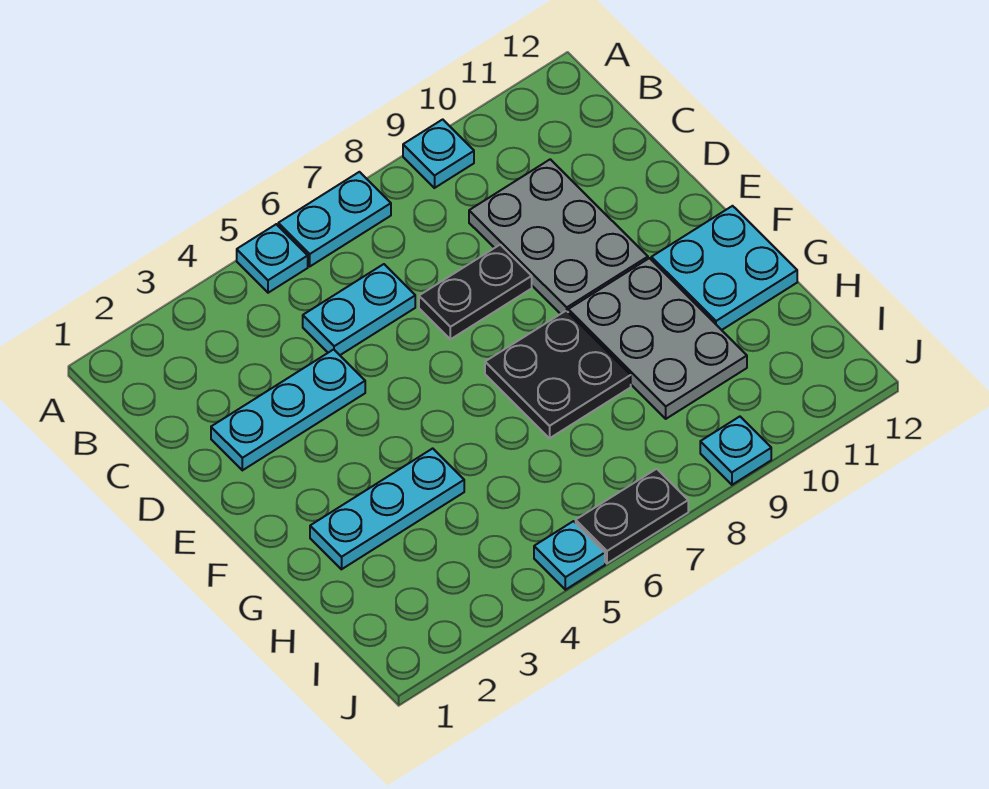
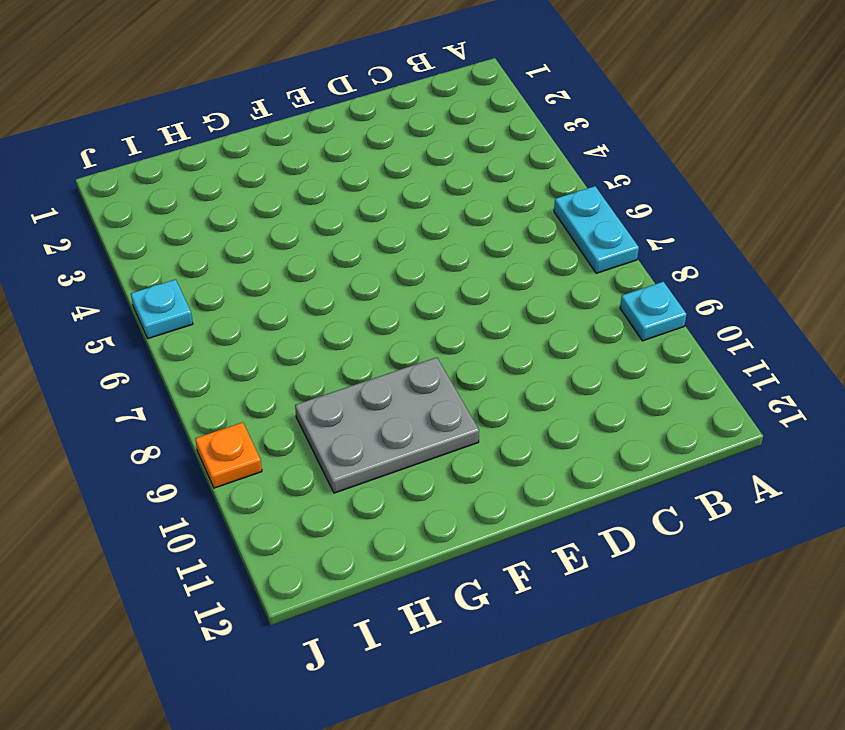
orange 1x1 plate [195,422,262,488] -> cyan 1x1 plate [700,417,771,485]
none -> cyan 1x1 plate [237,224,308,293]
none -> cyan 1x2 plate [303,264,415,355]
none -> grey 2x3 plate [469,159,648,314]

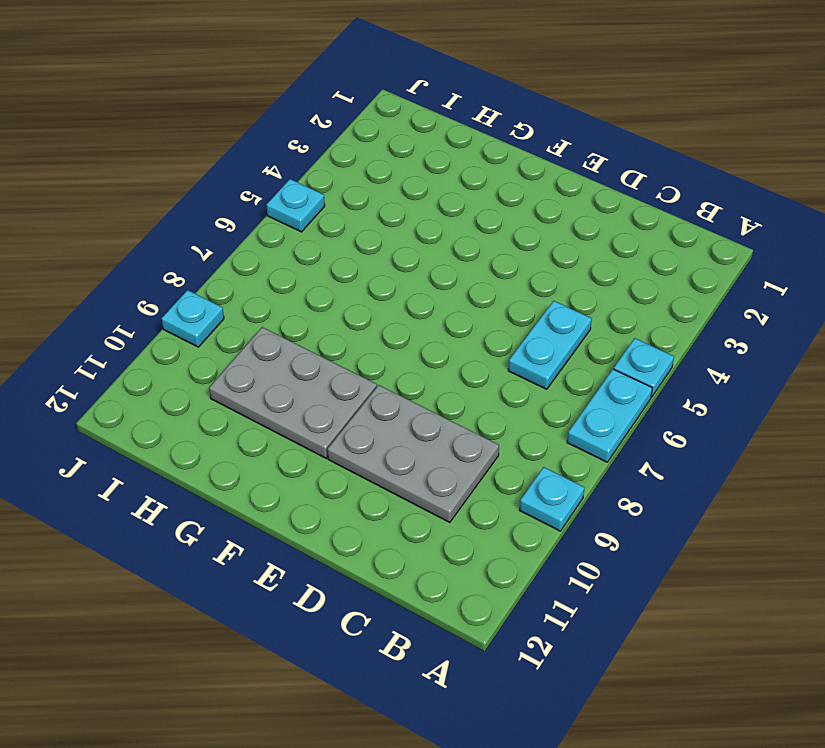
none -> cyan 1x3 plate [211,349,365,470]
none -> black 1x2 plate [419,245,532,339]
none -> black 2x2 plate [485,311,631,438]

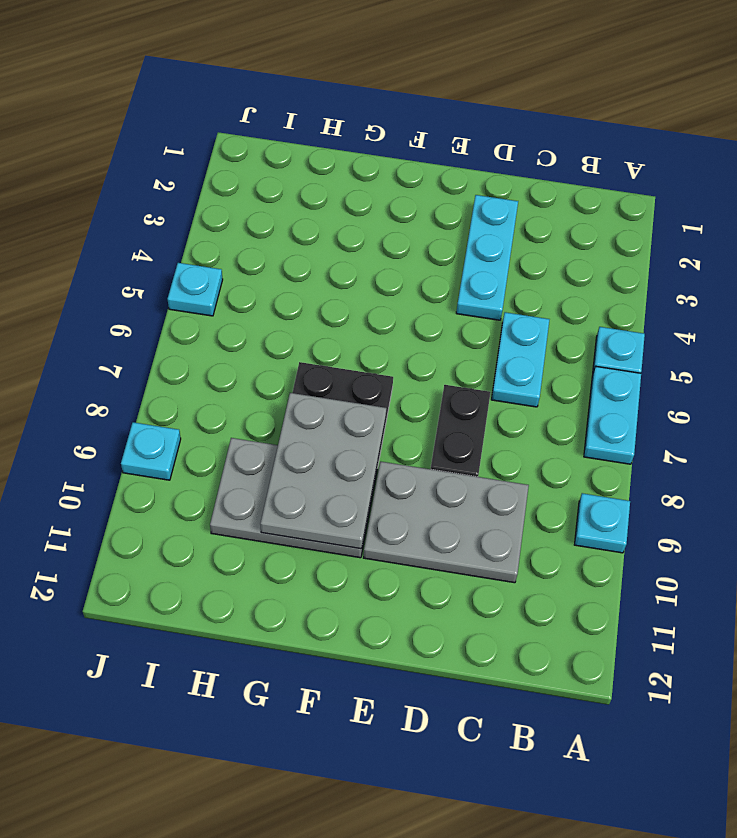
grey 2x3 plate [260,393,386,549] -> none
none -> cyan 2x2 plate [651,206,797,330]
none -> cyan 1x3 plate [310,448,464,569]
none -> black 1x2 plate [576,469,688,563]

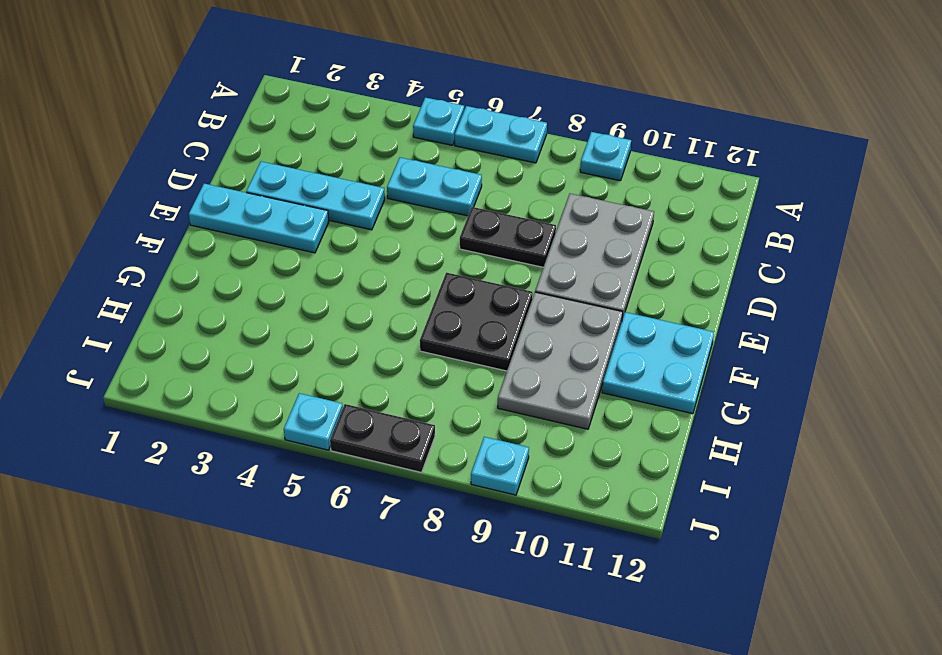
cyan 1x3 plate [189,184,329,253] -> cyan 1x3 plate moved to [310,448,464,569]

